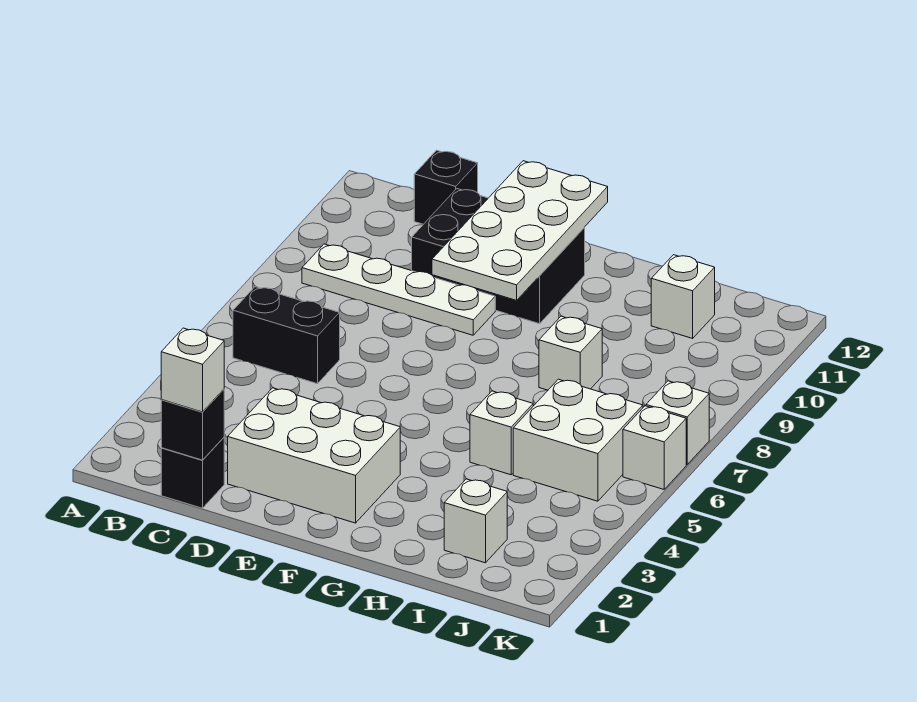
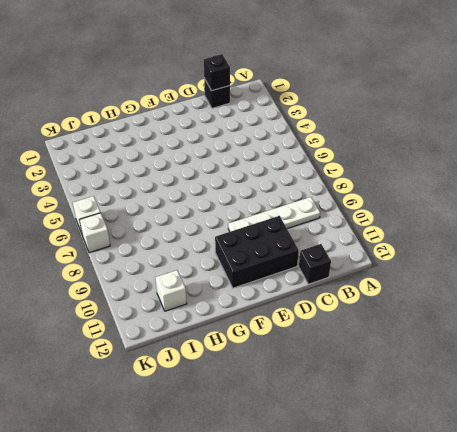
none -> black 1x2 brick [233,287,340,384]
none -> white 2x3 brick [228,388,400,523]
none -> white 1x1 brick [470,391,533,475]

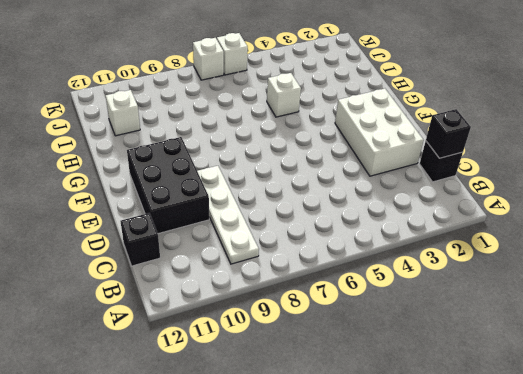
none -> black 1x2 brick [233,287,340,384]
none -> white 1x1 brick [539,316,602,390]
none -> white 1x1 brick [444,479,507,563]

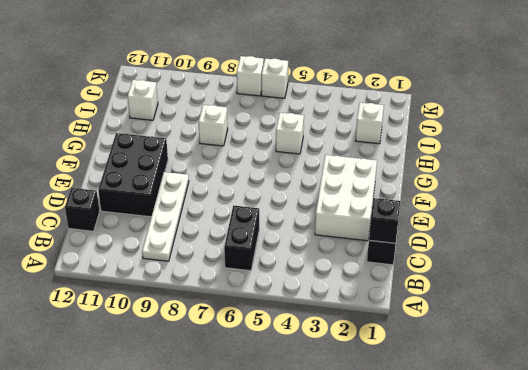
none -> white 2x2 brick [513,379,643,501]
none -> white 2x4 plate [432,161,608,300]
none -> white 1x1 brick [161,328,224,412]

